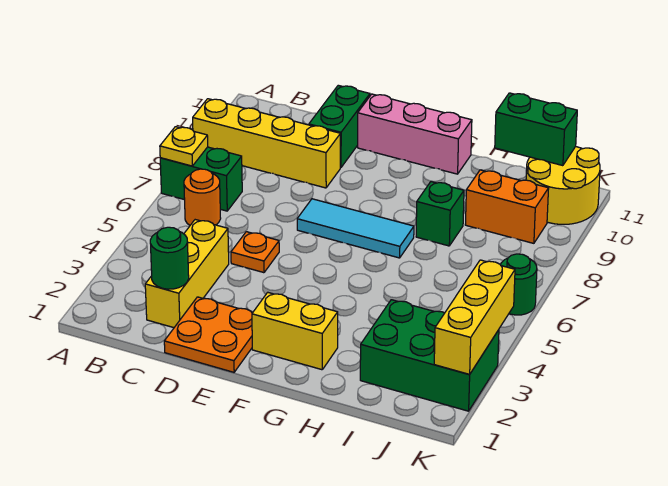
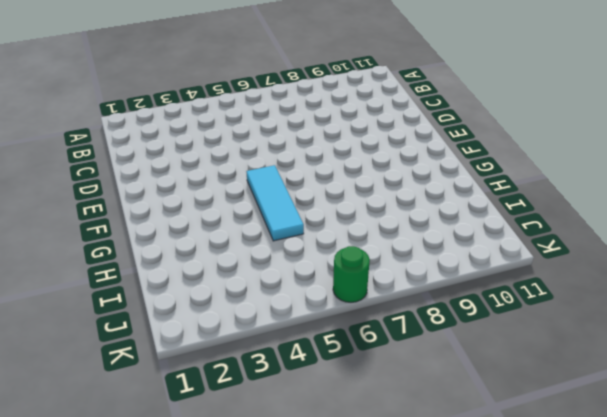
cyan 1x3 tile [246,165,304,241] -> cyan 1x3 tile moved to [297,199,414,258]
none -> green 1x2 brick [160,147,242,211]
none -> yellow 1x4 brick [193,99,340,188]
none -> orange 1x1 round brick [184,169,221,225]

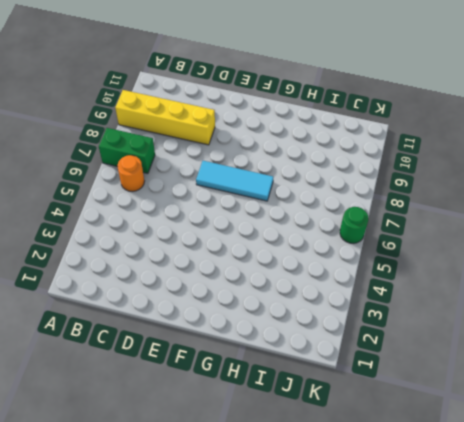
none -> yellow 1x3 brick [145,220,229,328]
none -> orange 2x2 plate [164,297,253,372]
none -> orange 1x1 plate [231,232,279,273]

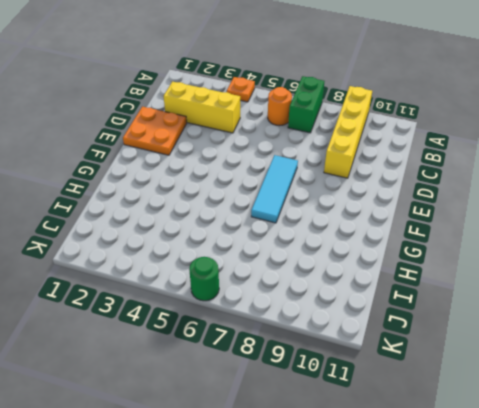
orange 1x1 plate [227,77,255,102] -> orange 1x1 plate moved to [231,232,279,273]
none -> green 1x2 brick [309,85,370,168]
none -> pink 1x3 brick [358,94,472,174]
none -> yellow 1x2 brick [252,292,338,370]

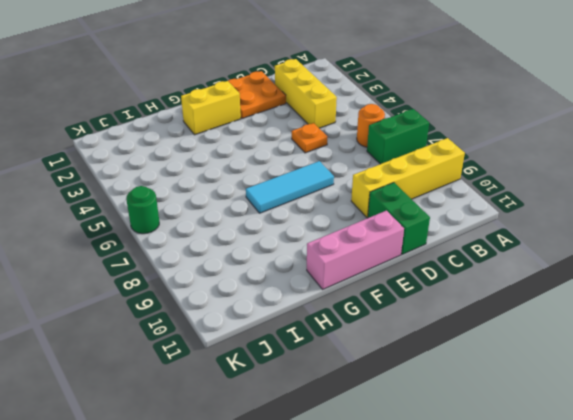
none -> green 1x1 brick [416,182,464,246]
none -> green 2x3 brick [360,300,499,411]
none -> orange 1x2 brick [465,170,549,243]

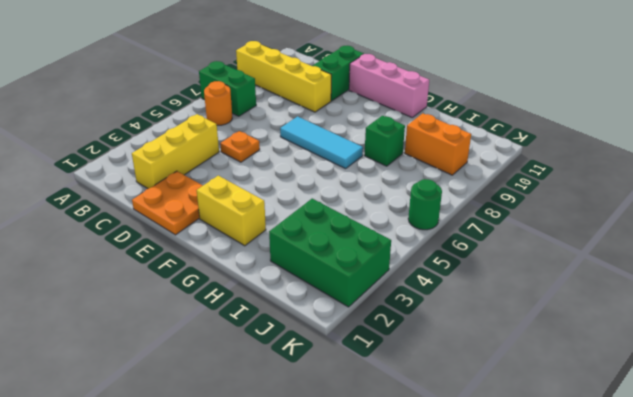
none -> yellow 2x2 round brick [526,147,600,224]
none -> yellow 1x1 plate [160,127,208,166]
none -> green 1x1 round brick [150,227,189,289]

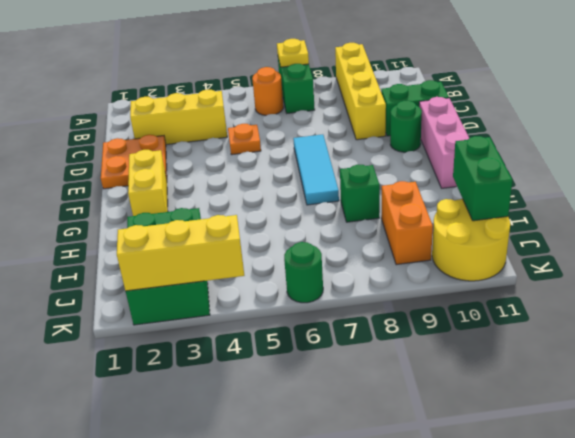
green 1x1 round brick [390,101,422,152] -> green 1x1 round brick moved to [150,227,189,289]

